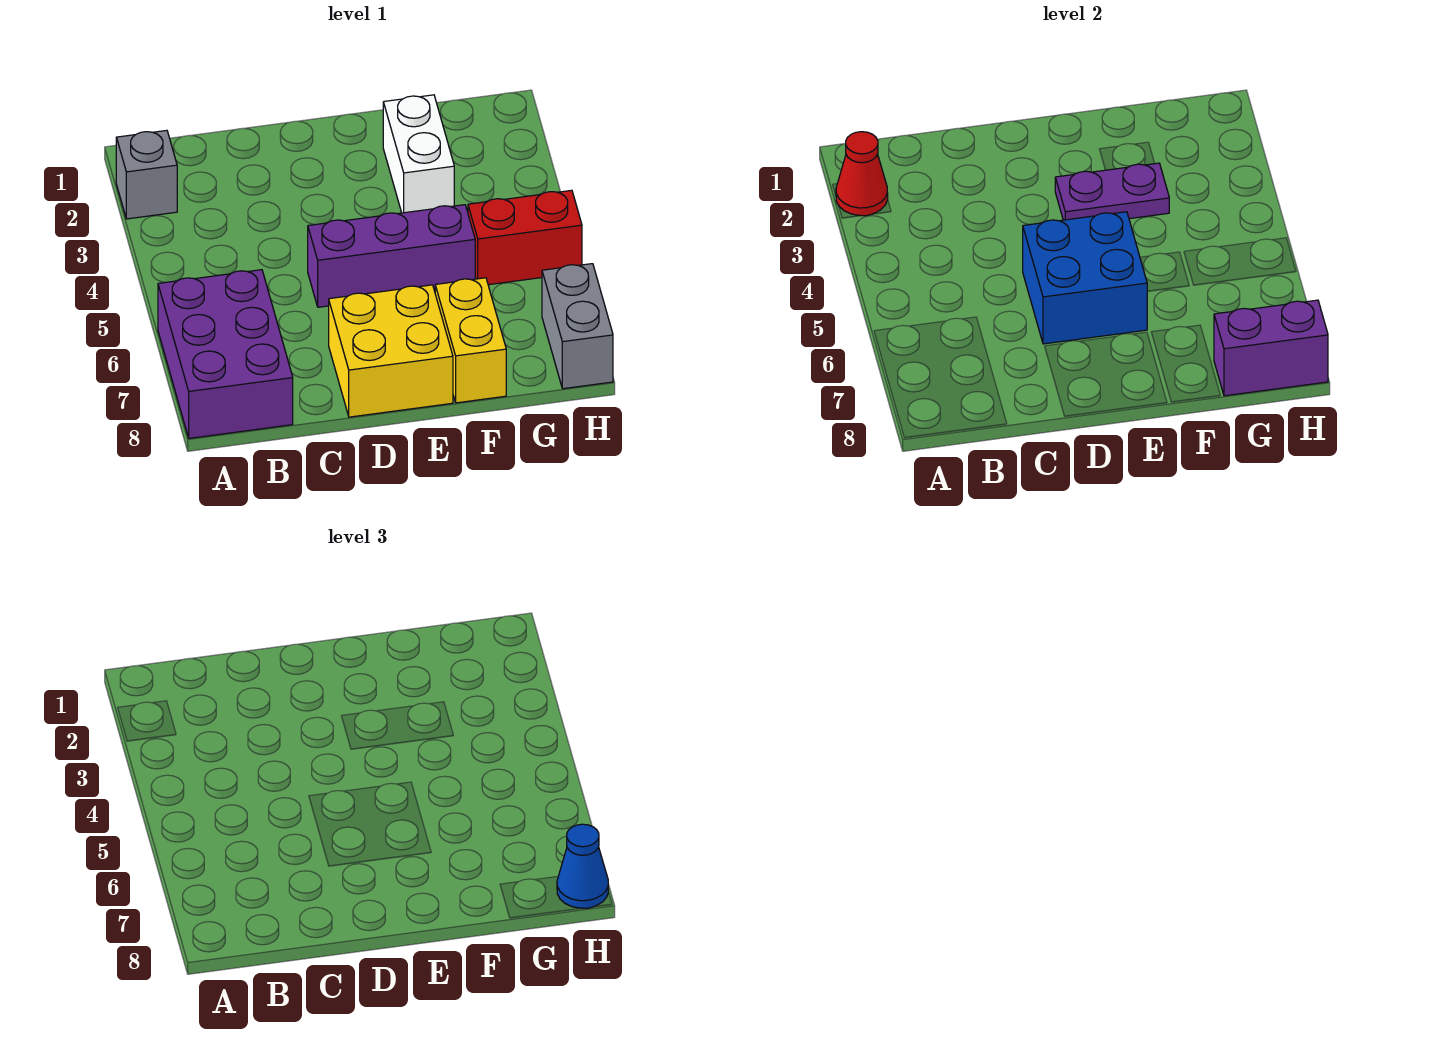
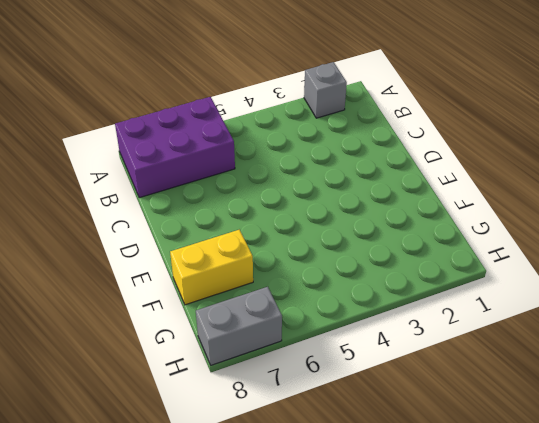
none -> purple 1x3 brick [308,205,475,307]
none -> yellow 2x2 brick [329,285,453,417]
none -> white 1x2 brick [383,95,454,213]

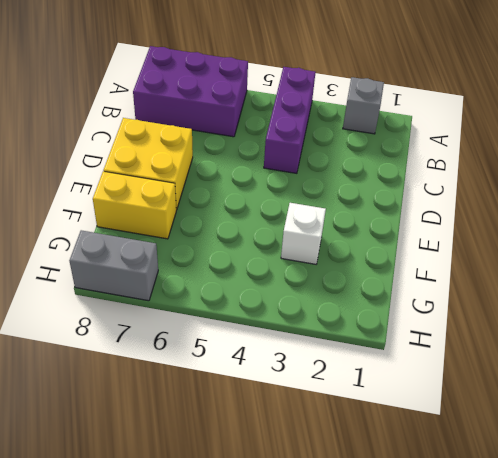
purple 1x3 brick [264,67,316,173] -> purple 1x3 brick moved to [308,205,475,307]
white 1x1 brick [281,203,326,264] -> white 1x2 brick [383,95,454,213]
none -> red 1x2 brick [468,190,582,285]
none -> red 1x1 cone [836,132,888,216]
none -> blue 2x2 brick [1023,212,1147,344]

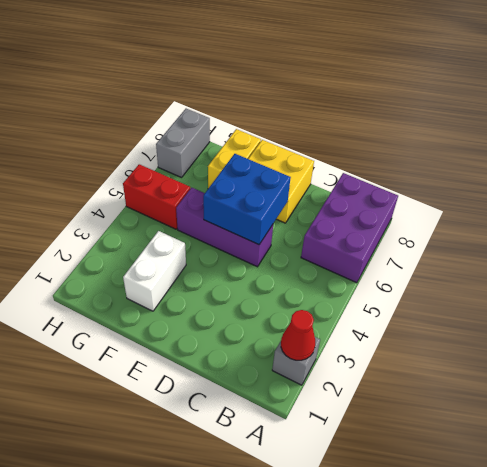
none -> purple 1x2 plate [1055,163,1169,220]
none -> purple 1x2 brick [1214,300,1328,396]
none -> blue 1x1 cone [557,824,608,908]

